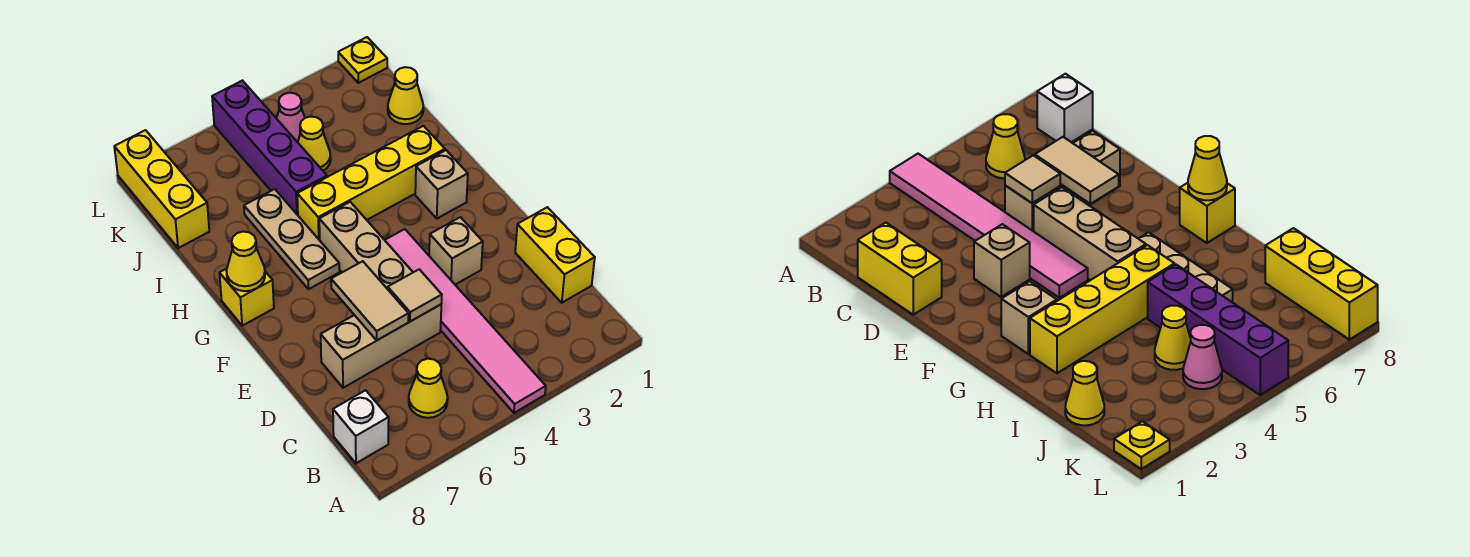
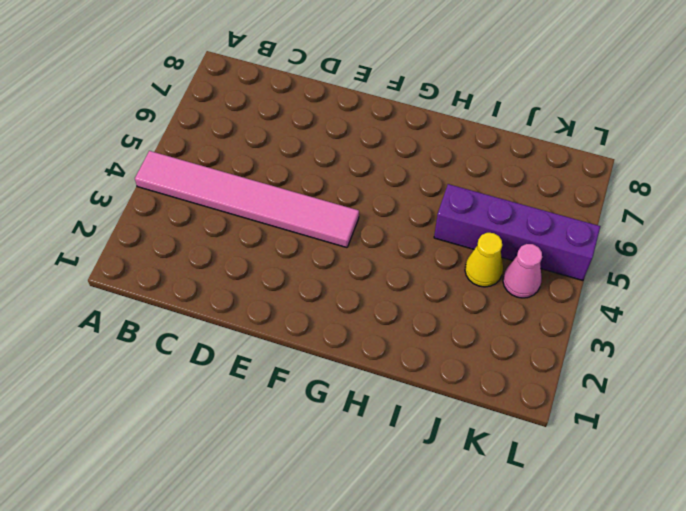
none -> yellow 1x1 cone [409,359,448,418]
none -> white 1x1 brick [333,390,389,463]
none -> yellow 1x2 brick [515,207,595,303]

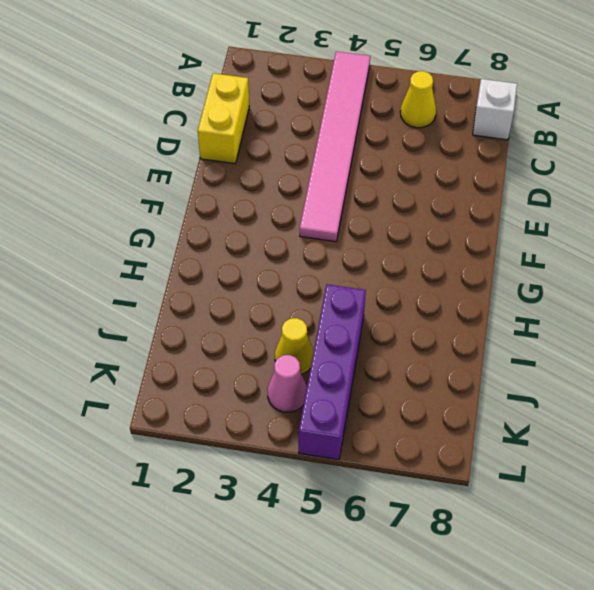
none -> tan 1x3 brick [321,305,441,388]
none -> tan 1x1 brick [429,217,483,285]
none -> tan 1x3 brick [319,202,413,289]

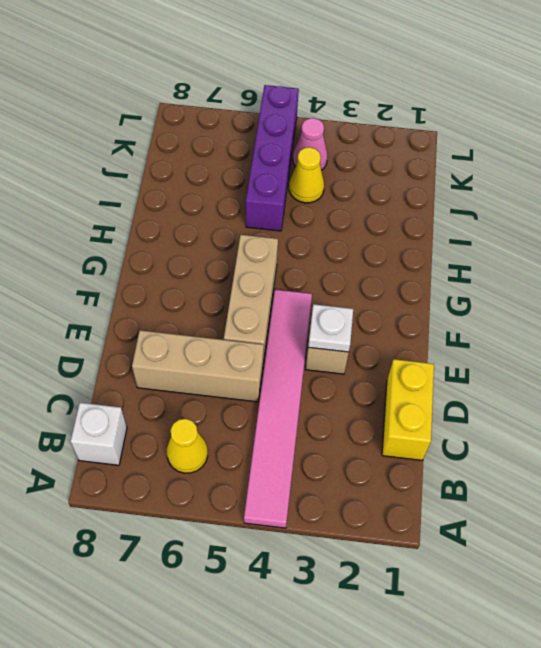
white 1x1 plate [308,304,353,352] -> none
none -> tan 1x1 brick [415,150,468,218]
none -> tan 1x3 plate [244,189,339,289]
none -> yellow 1x1 brick [220,269,274,326]

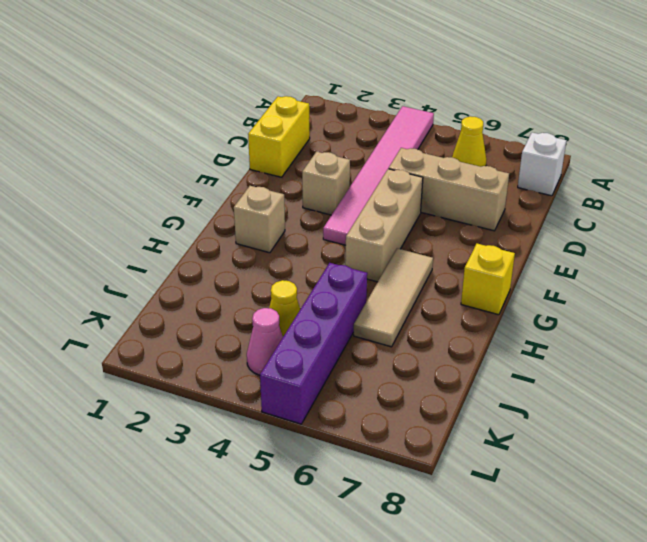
tan 1x3 tile [354,248,433,347] -> tan 1x3 plate [244,189,339,289]
none -> yellow 1x4 brick [297,126,445,240]
none -> yellow 1x1 cone [388,67,423,124]
none -> yellow 1x3 brick [114,130,209,248]

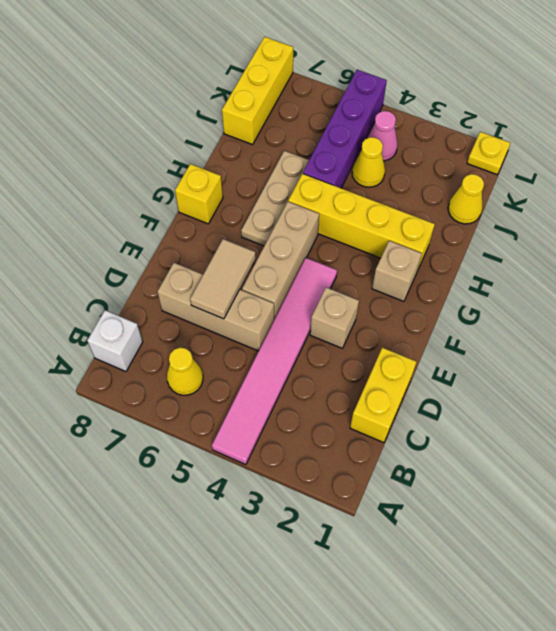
none -> tan 1x1 tile [388,269,442,322]
none -> yellow 1x1 cone [226,232,265,291]

